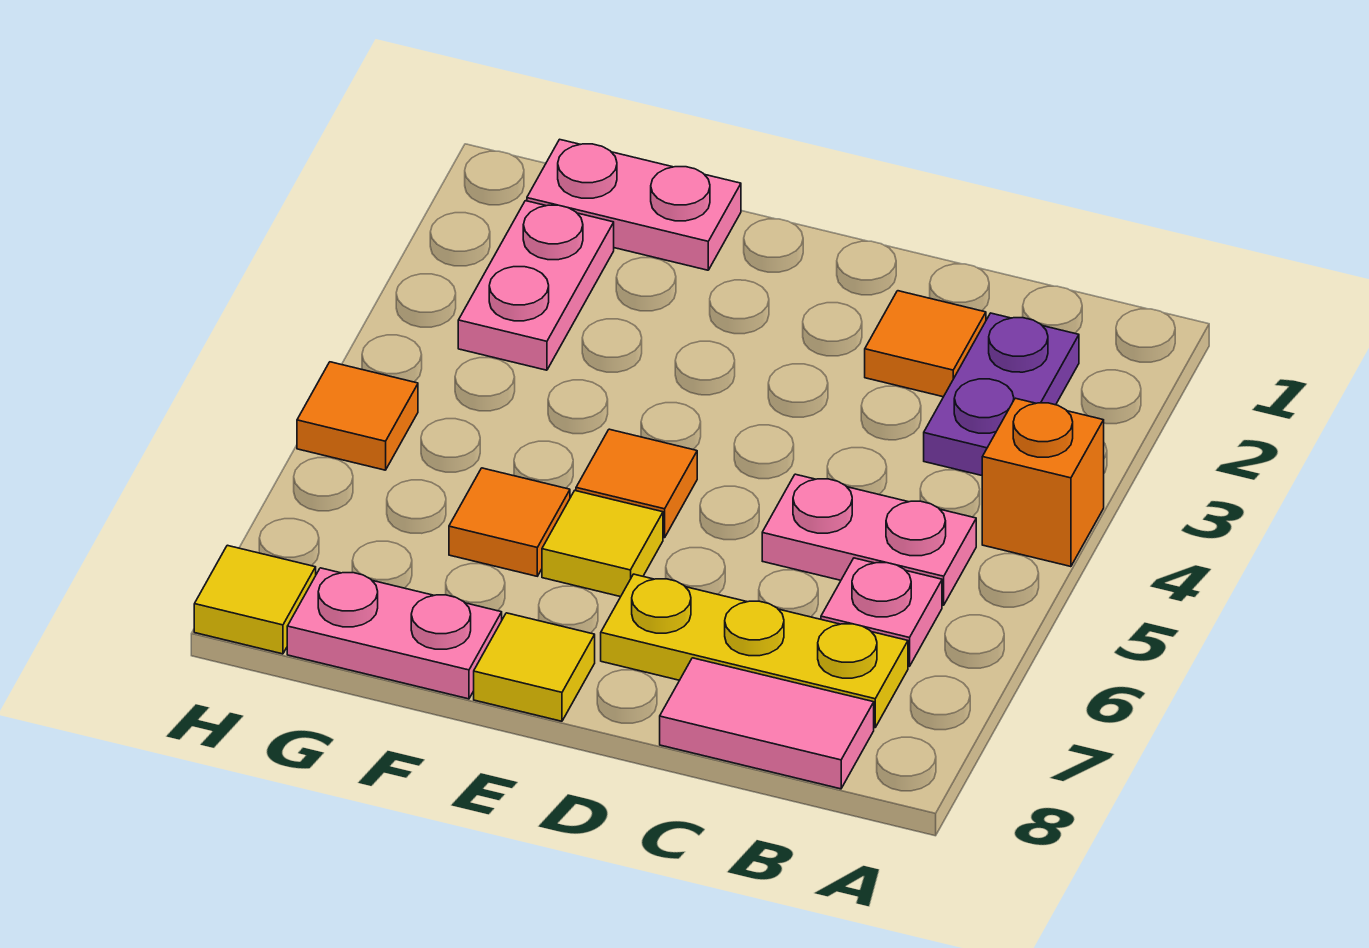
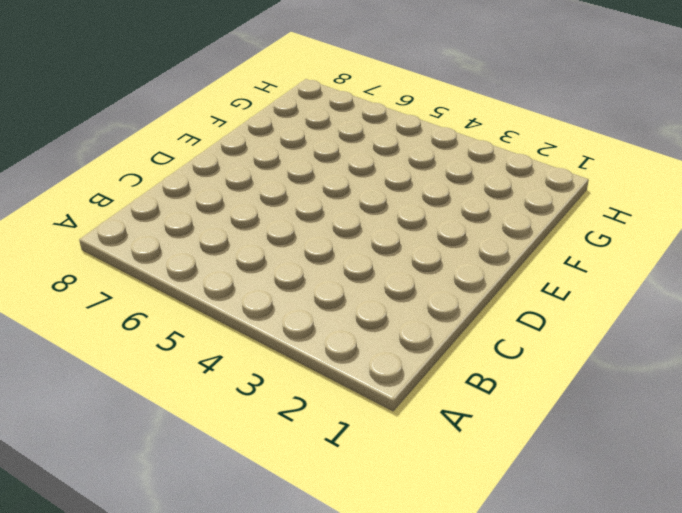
none -> orange 1x1 brick [982,398,1104,567]
none -> purple 1x2 plate [924,313,1079,475]
none -> pink 1x2 plate [762,474,976,605]

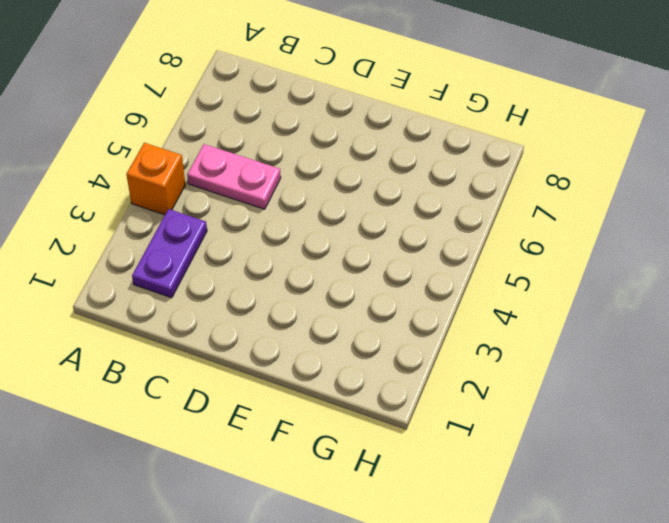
none -> pink 1x1 plate [821,558,942,666]
none -> yellow 1x3 plate [601,574,908,728]
none -> pink 1x2 tile [660,658,874,789]

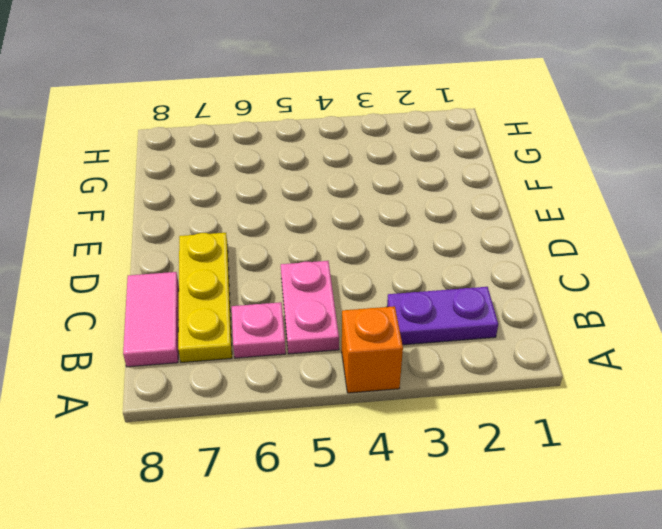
none -> orange 1x1 tile [865,291,986,397]
none -> orange 1x1 tile [576,429,697,538]
none -> yellow 1x1 tile [542,491,663,597]

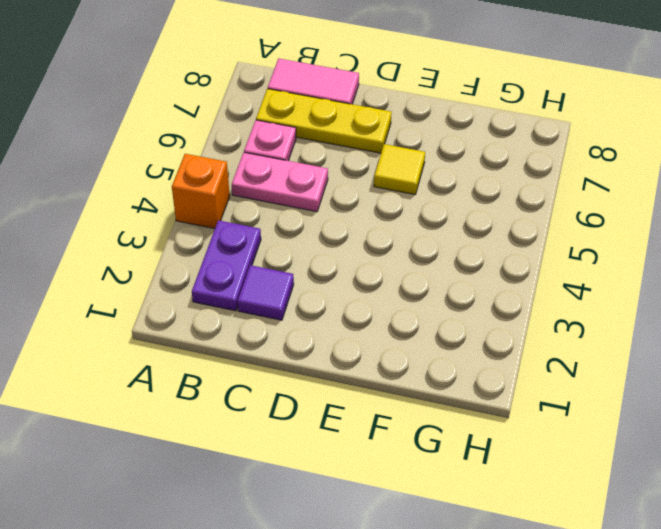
purple 1x1 tile [238,265,294,320] -> orange 1x1 tile [865,291,986,397]
none -> orange 1x1 tile [576,429,697,538]
none -> yellow 1x1 tile [474,613,595,721]
none -> pink 1x2 plate [527,139,741,270]

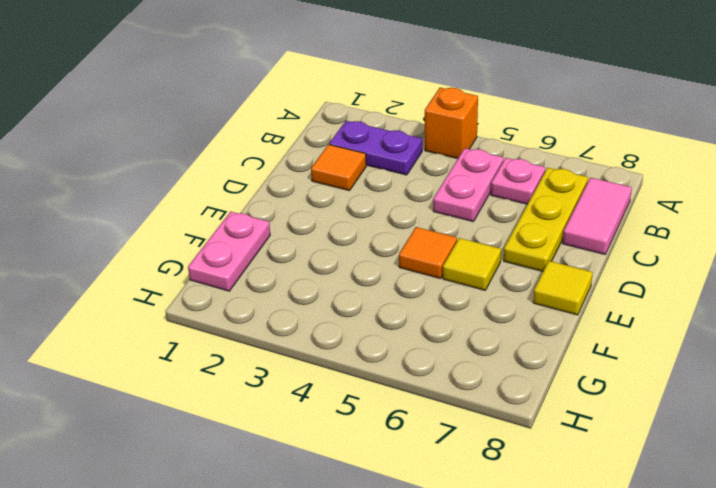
none -> orange 1x1 tile [449,468,570,576]
none -> pink 1x2 plate [287,568,502,699]
none -> pink 1x2 plate [458,201,614,370]

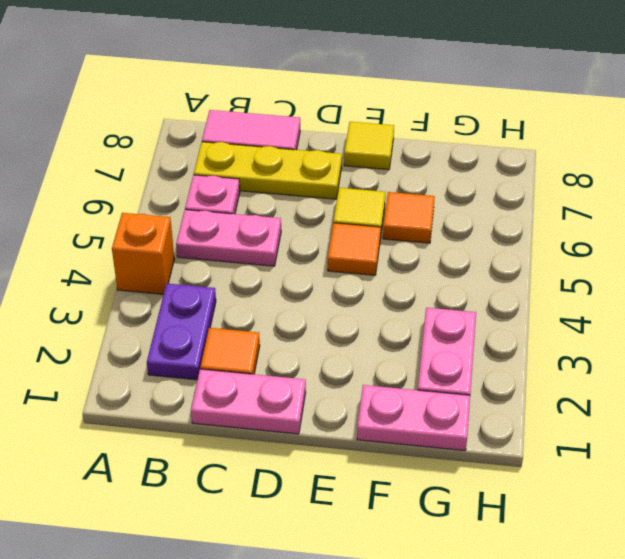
pink 1x2 plate [191,369,306,434] -> pink 1x2 plate moved to [287,568,502,699]
none -> orange 1x1 tile [297,362,418,470]
none -> yellow 1x1 tile [194,545,316,654]

